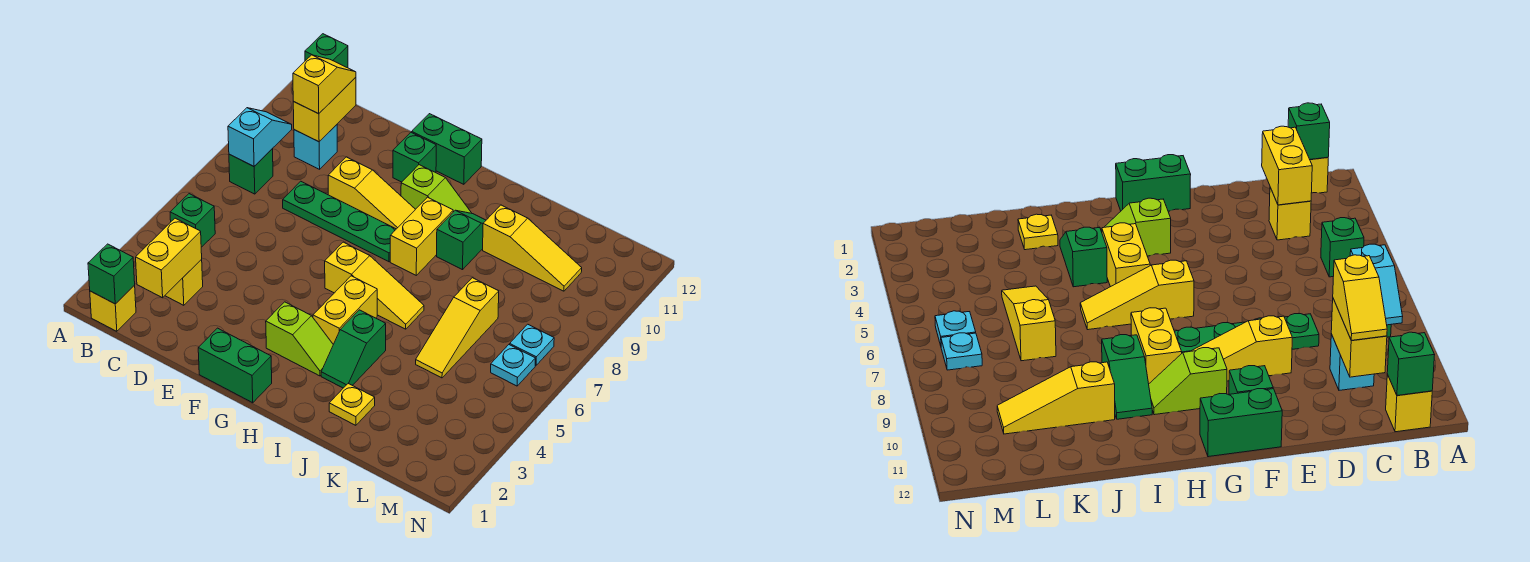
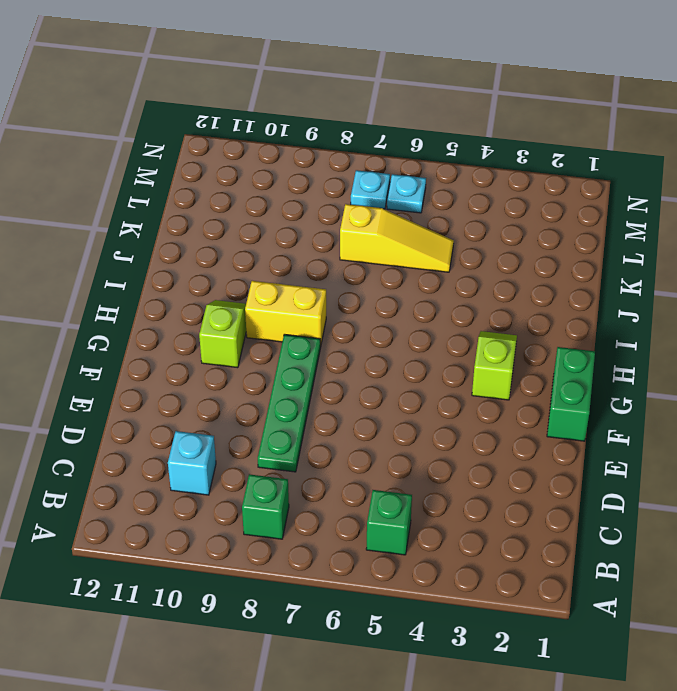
none -> yellow 1x1 brick [90,285,136,331]
none -> yellow 1x1 brick [1386,375,1432,432]
none -> yellow 1x1 brick [165,259,203,305]

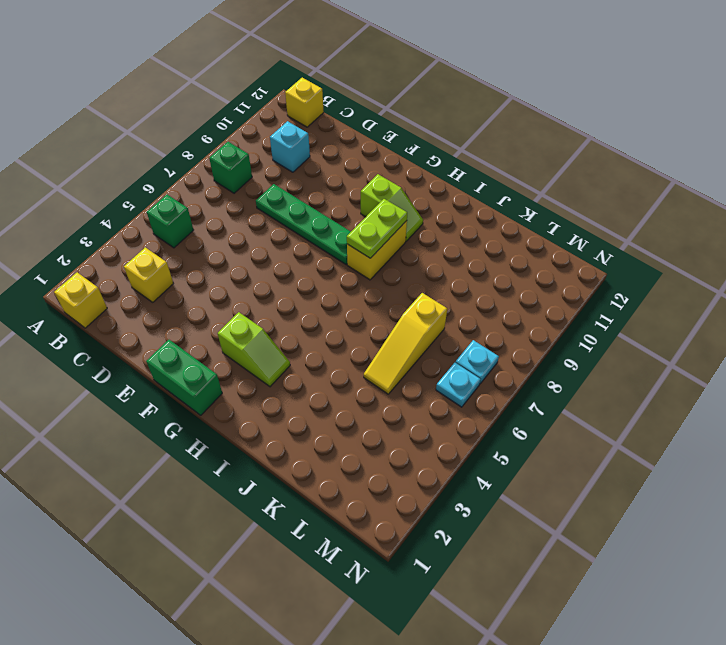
lime 1x2 plate [347,199,407,258] -> none
none -> yellow 1x3 slope [328,157,415,229]
none -> green 1x1 brick [393,132,436,182]
none -> green 1x2 brick [412,114,482,184]

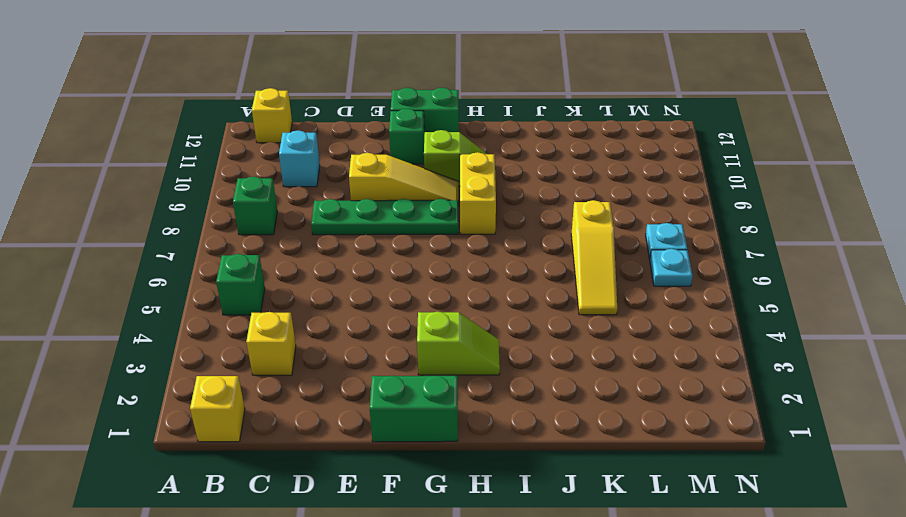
none -> yellow 1x3 slope [325,242,424,329]
none -> yellow 1x2 brick [313,276,377,344]
none -> green 1x2 slope [321,310,386,388]

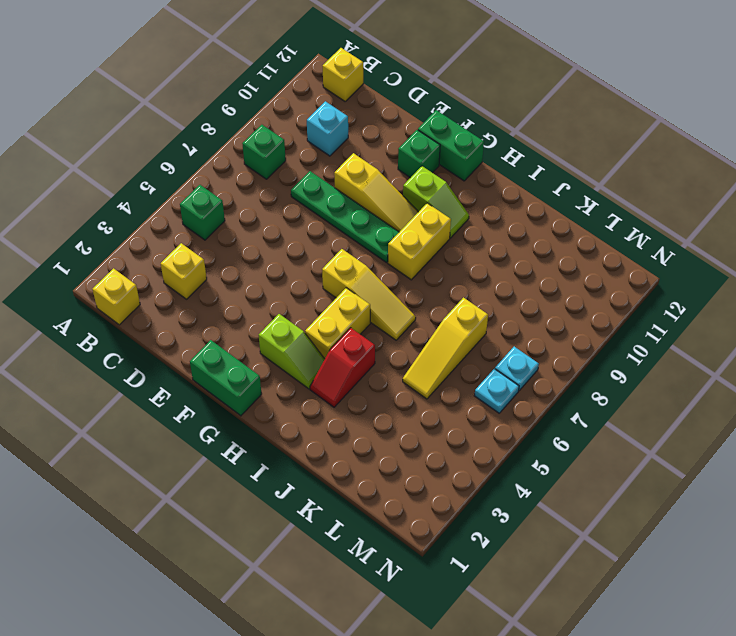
red 1x2 slope [310,328,375,407] -> green 1x2 slope [321,310,386,388]
none -> green 1x2 slope [437,210,486,270]
none -> yellow 1x1 plate [329,383,375,425]
none -> yellow 1x3 slope [483,205,582,291]

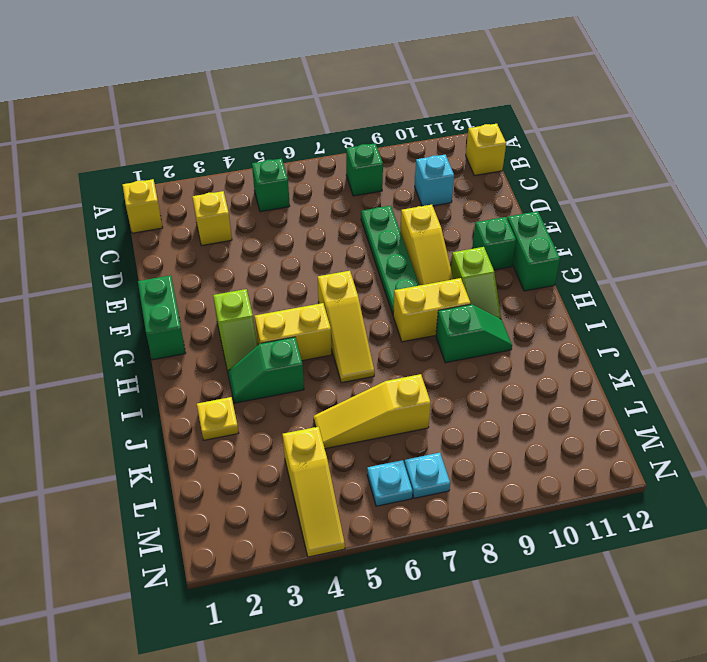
yellow 1x3 slope [283,427,345,557] -> yellow 1x3 slope moved to [483,205,582,291]
none -> green 1x1 brick [88,244,135,304]
none -> cyan 1x2 slope [228,108,292,166]
none -> green 1x1 brick [305,34,348,68]

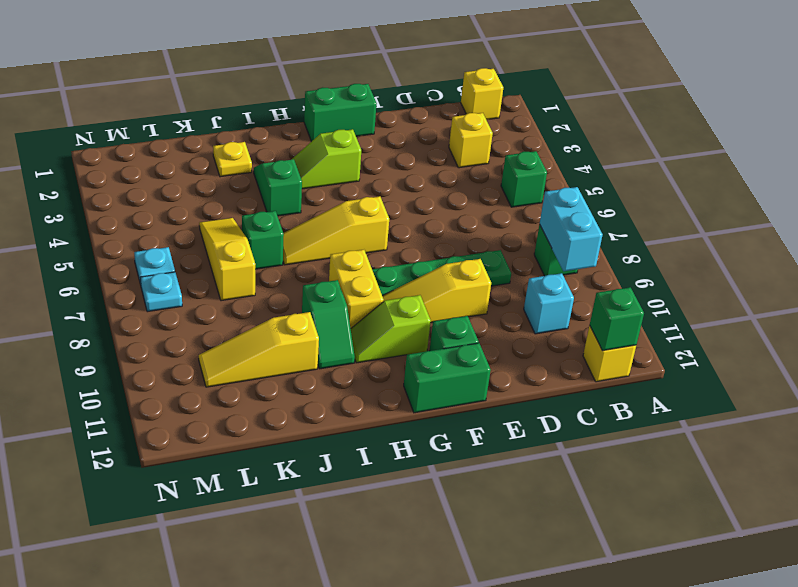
cyan 1x2 brick [540,187,603,271] -> cyan 1x2 slope [228,108,292,166]
green 1x1 brick [242,211,284,269] -> green 1x1 brick moved to [88,244,135,304]
none -> yellow 1x2 brick [313,276,377,344]
none -> yellow 1x2 brick [136,218,202,298]
none -> yellow 1x2 brick [293,77,356,142]

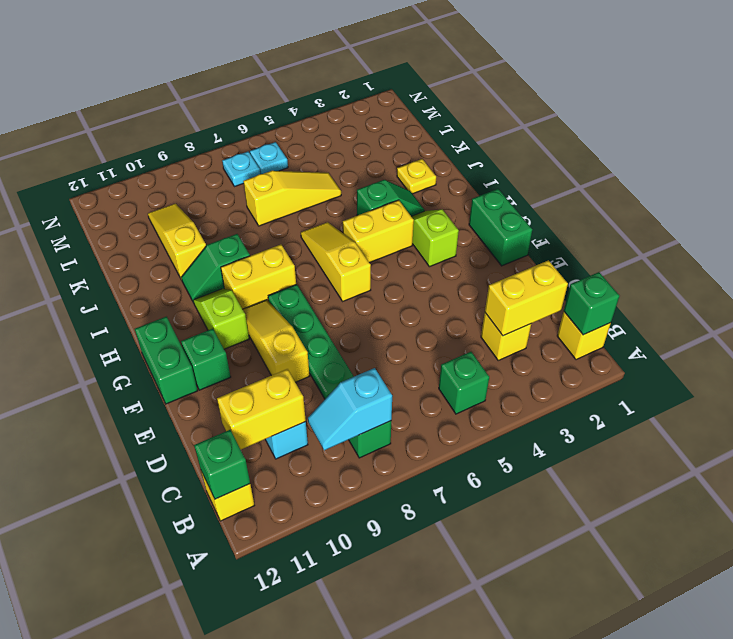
none -> yellow 1x2 slope [293,55,356,114]

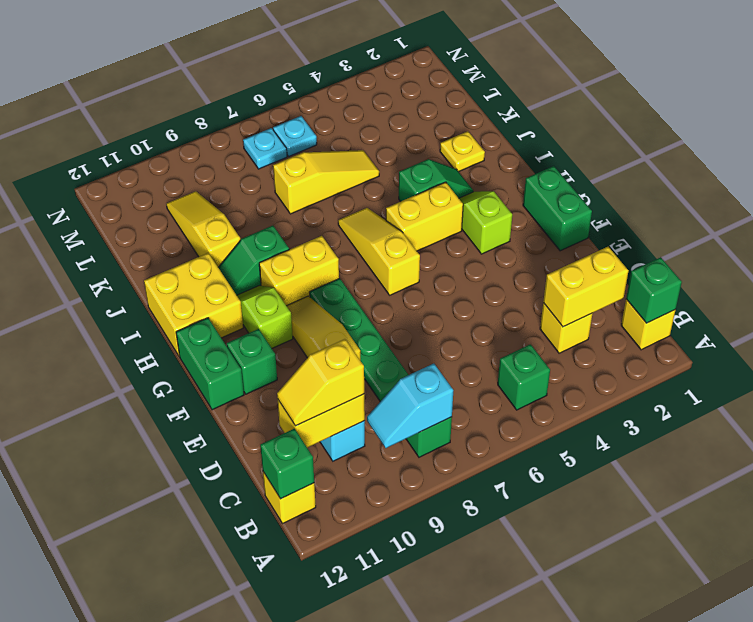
yellow 2x2 brick [144,253,243,357] -> none

